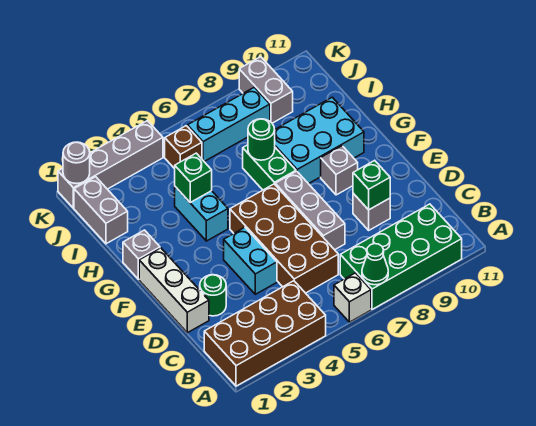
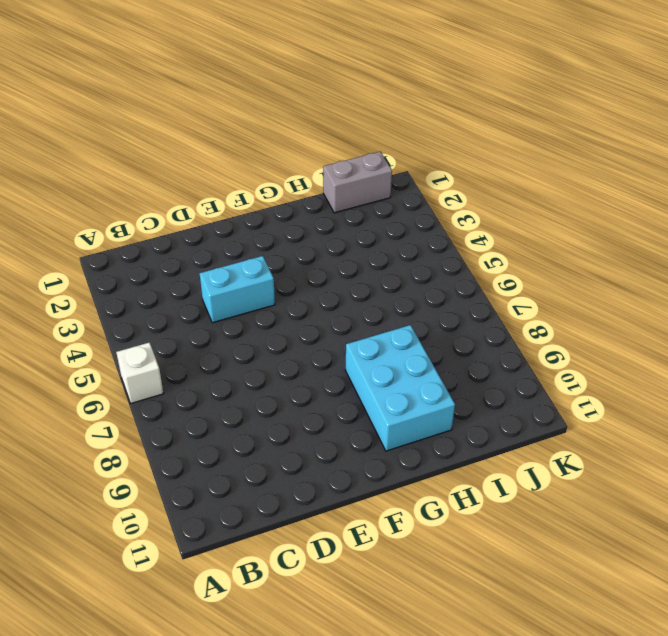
none -> brown 2x4 brick [204,281,326,386]
none -> green 2x4 brick [340,204,462,309]
none -> brown 2x4 brick [230,184,338,293]

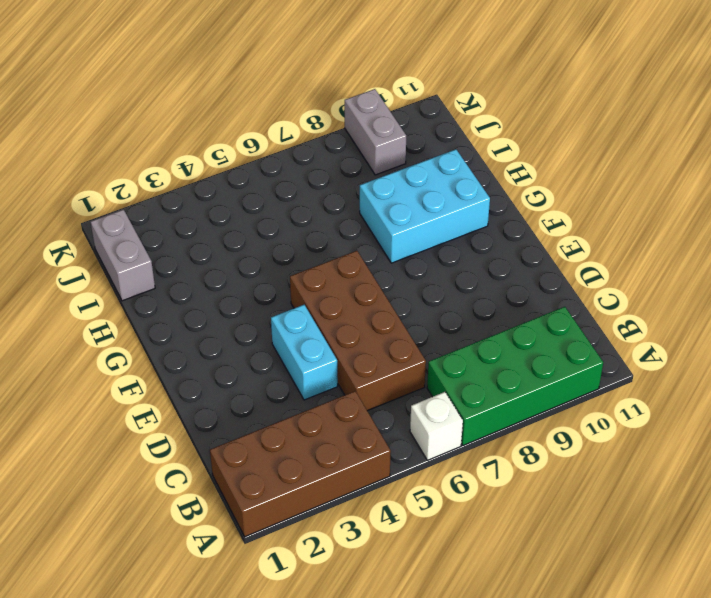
none -> white 1x3 brick [139,248,209,333]
none -> green 1x1 round brick [200,275,226,316]
none -> grey 1x3 brick [275,171,345,250]

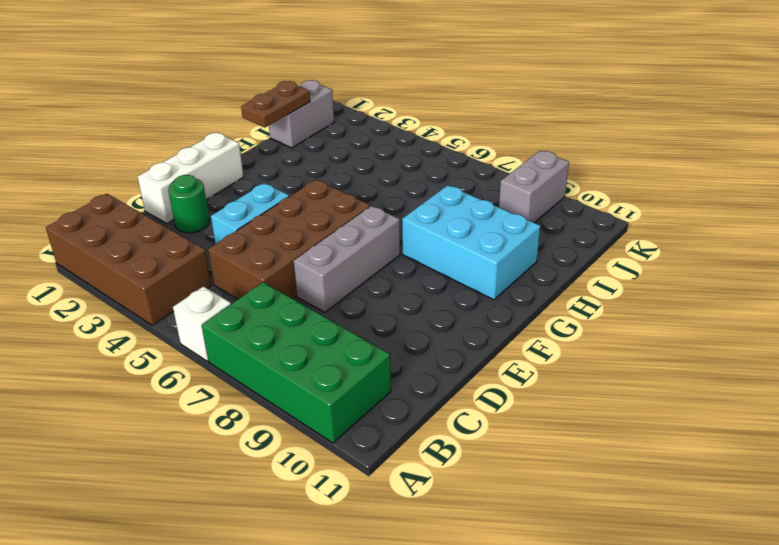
brown 1x2 plate [241,81,310,128] -> none
none -> grey 1x1 brick [353,194,390,230]
none -> grey 1x1 brick [321,146,358,195]
none -> grey 1x1 brick [123,230,160,279]

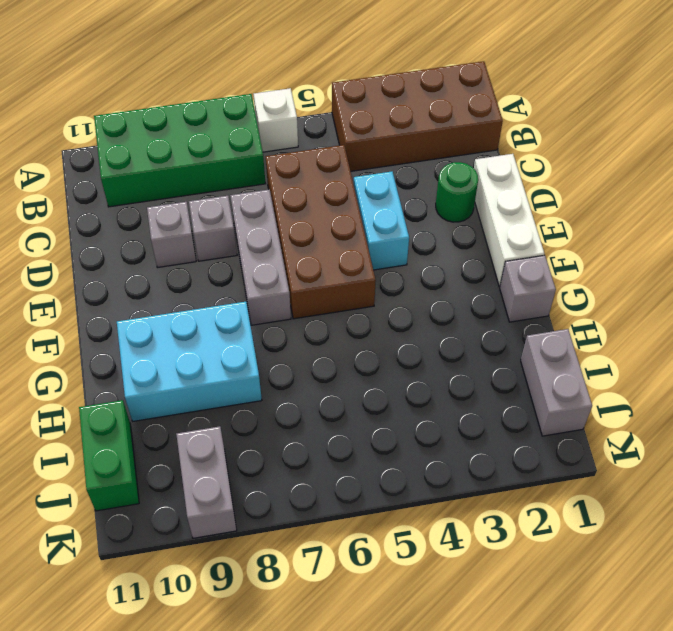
grey 1x1 brick [189,196,237,261] -> grey 1x1 brick moved to [321,146,358,195]
green 1x2 brick [79,400,139,511] -> green 1x2 brick moved to [243,145,296,190]
none -> cyan 1x2 brick [175,187,228,241]
none -> brown 1x1 brick [165,126,202,169]
none -> cyan 1x3 brick [187,87,270,161]

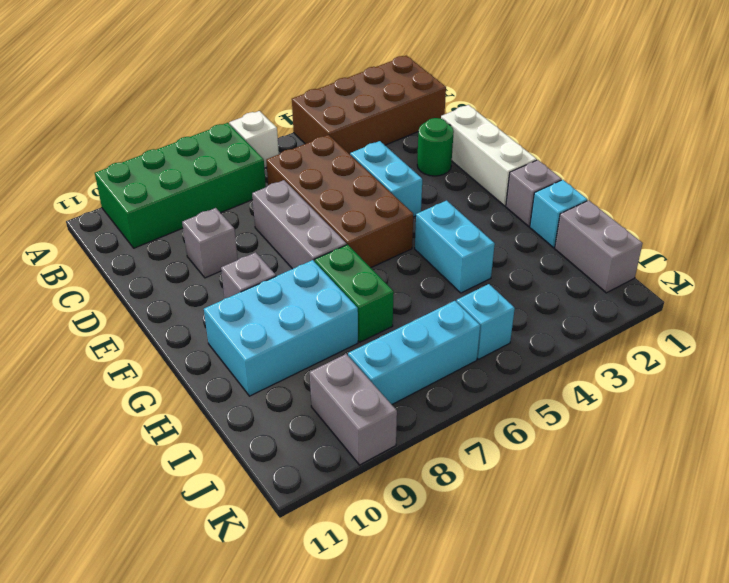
cyan 1x1 brick [530,180,587,248] -> none
cyan 1x1 brick [456,284,515,359] -> brown 1x1 brick [165,126,202,169]
none -> grey 1x4 brick [58,121,163,208]
none -> green 1x1 cone [362,244,388,285]
none -> green 1x1 brick [353,160,390,210]

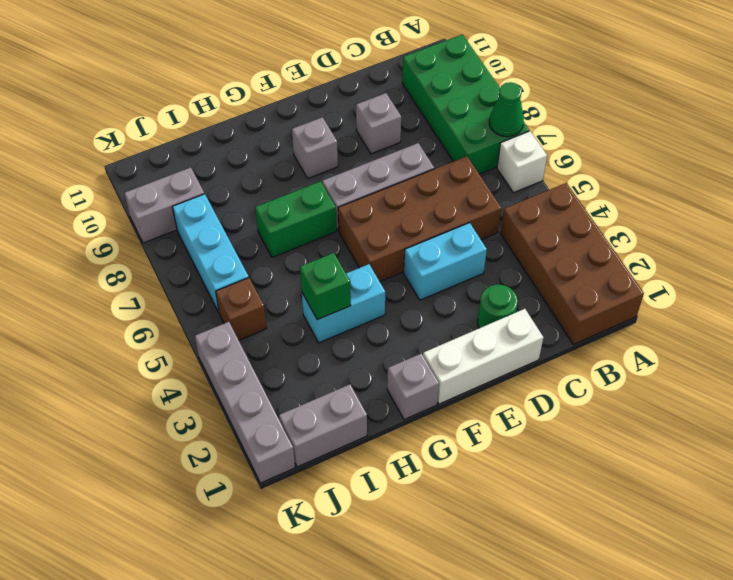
none -> cyan 2x3 brick [275,97,364,184]
none -> green 1x1 brick [353,160,390,210]
none -> green 1x1 round brick [248,119,275,160]

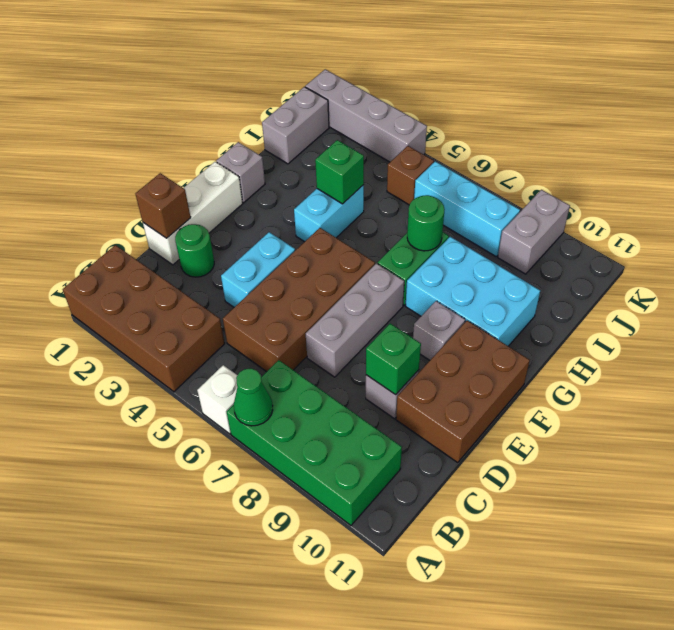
brown 1x1 brick [135,173,191,238] -> none
brown 2x3 brick [396,321,530,463] -> none
none -> grey 1x1 round brick [63,142,90,184]

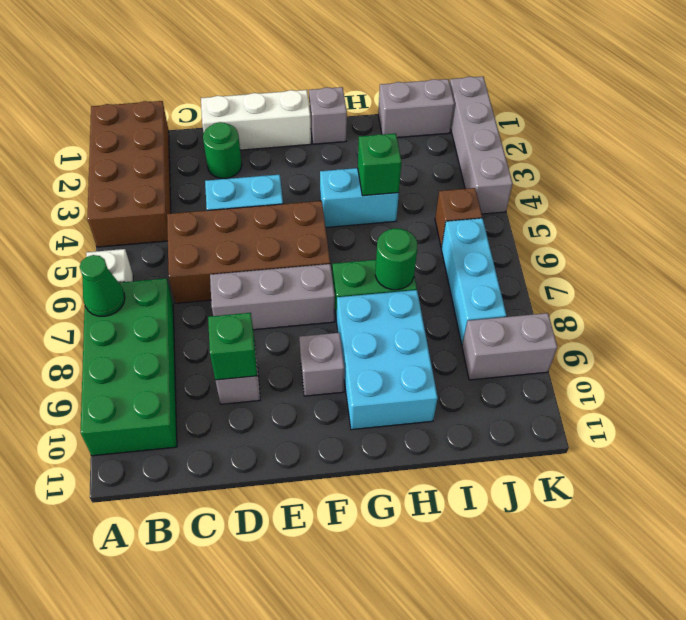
none -> grey 1x1 round brick [63,142,90,184]

